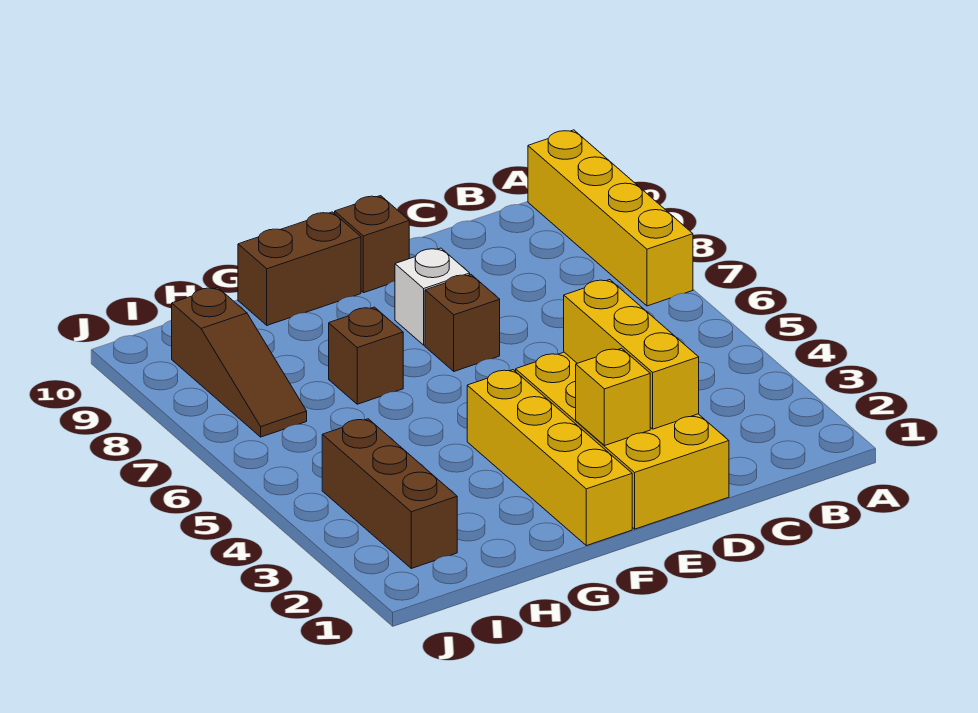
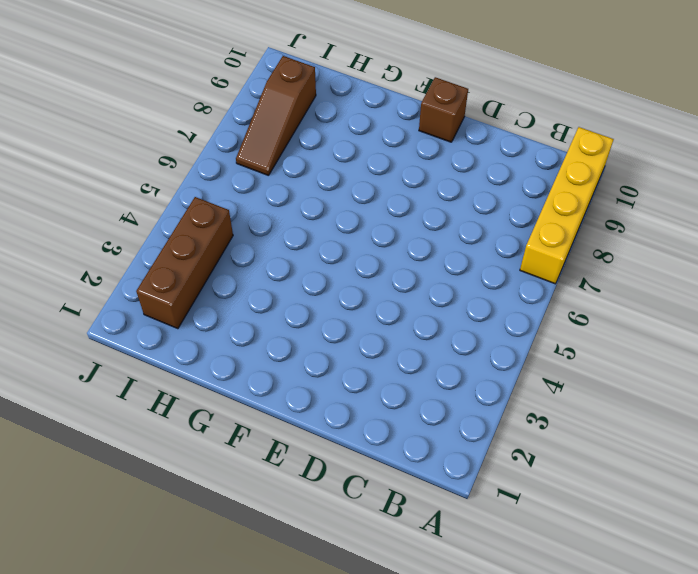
none -> yellow 2x4 brick [516,352,729,529]
none -> brown 1x1 brick [425,275,500,371]
none -> white 1x1 brick [395,248,470,345]

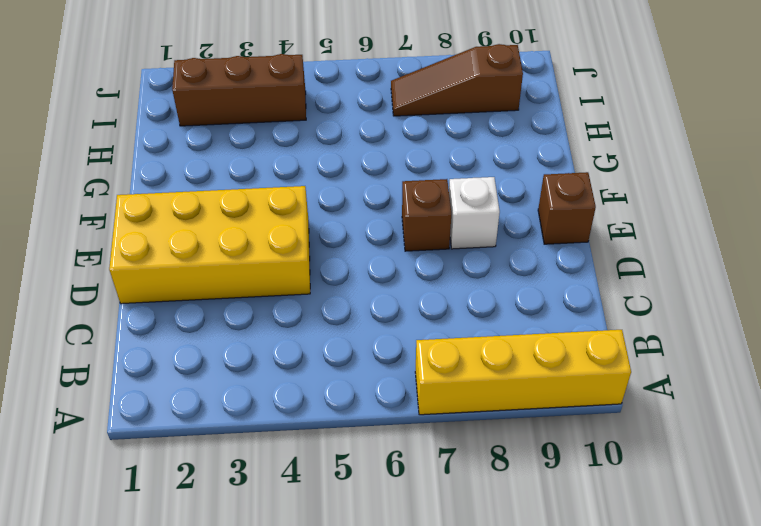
none -> yellow 1x4 brick [467,370,632,546]
none -> brown 1x2 brick [238,212,361,325]
none -> brown 1x1 brick [329,307,403,404]

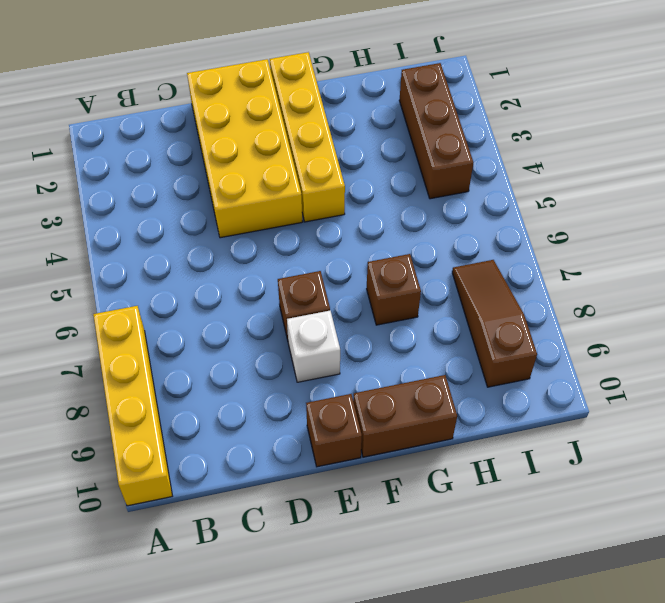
none -> yellow 1x3 brick [564,280,699,429]
none -> yellow 1x1 brick [576,348,650,446]

